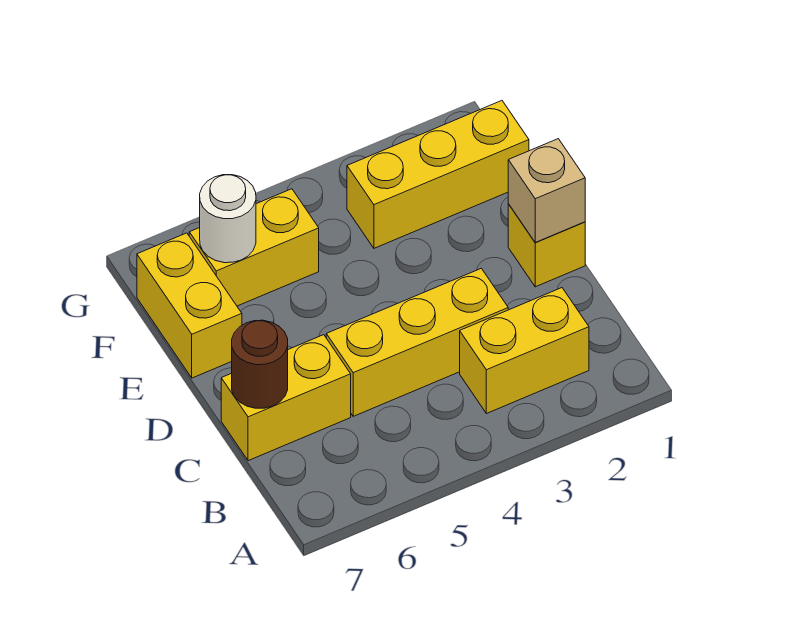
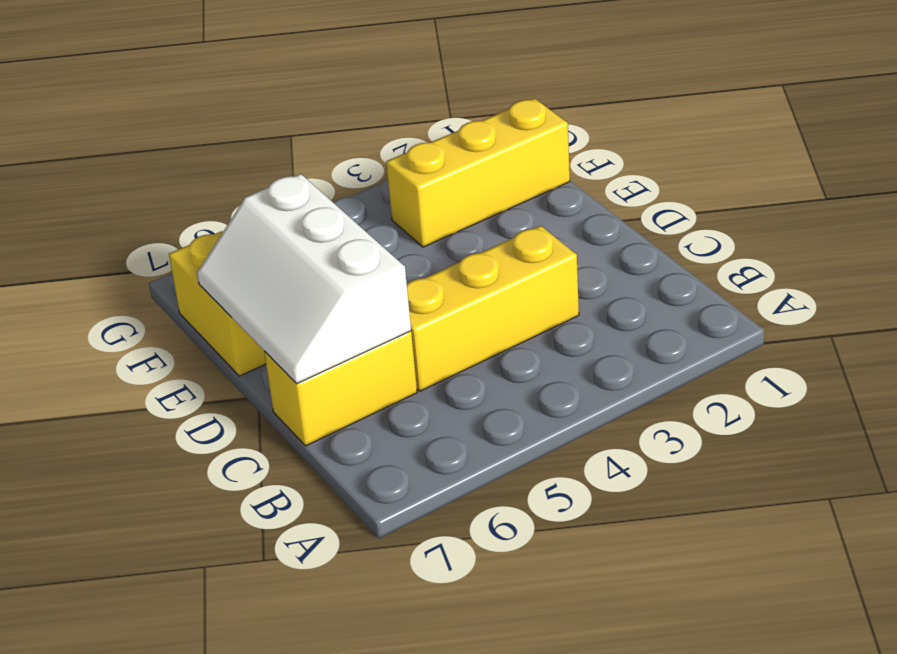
white 2x3 slope [197,174,411,384] -> brown 1x1 round brick [232,320,288,408]
none -> yellow 1x2 brick [460,288,589,414]
none -> yellow 1x1 brick [508,204,585,287]

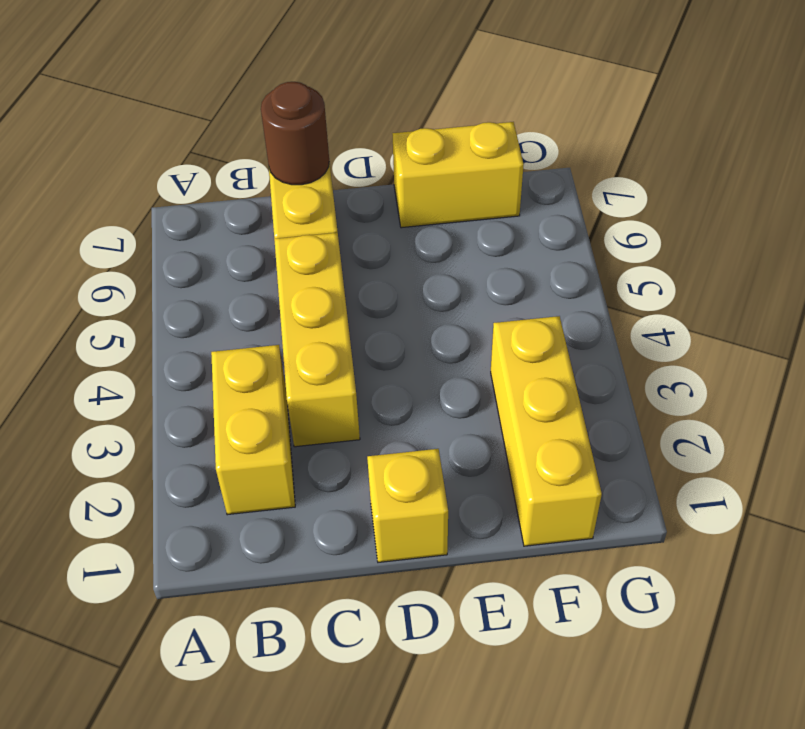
none -> yellow 1x2 brick [189,189,319,306]
none -> tan 1x1 brick [508,139,585,242]

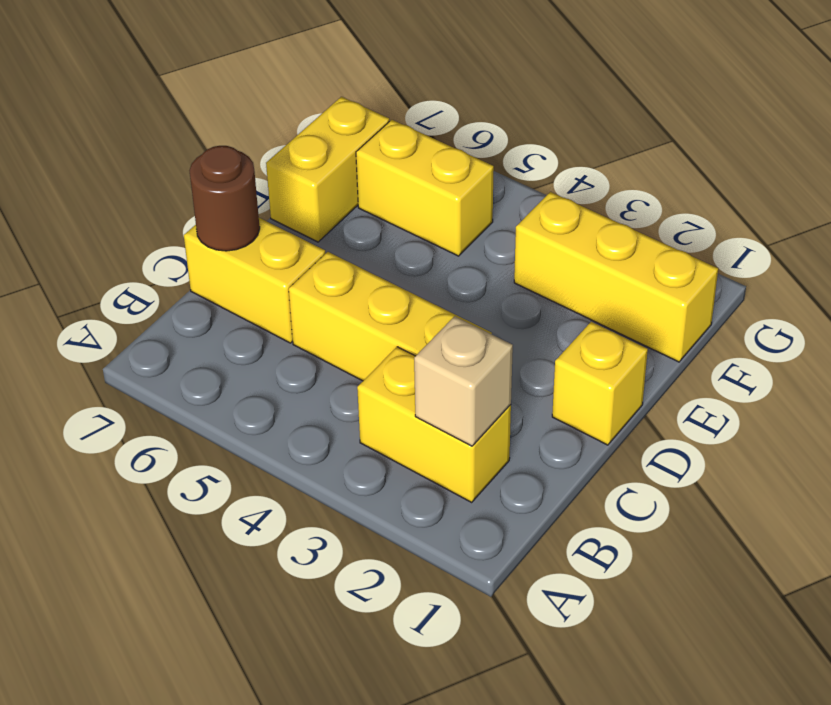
tan 1x1 brick [414,316,513,446] -> tan 1x1 brick moved to [508,139,585,242]
none -> white 1x1 round brick [200,175,256,263]

